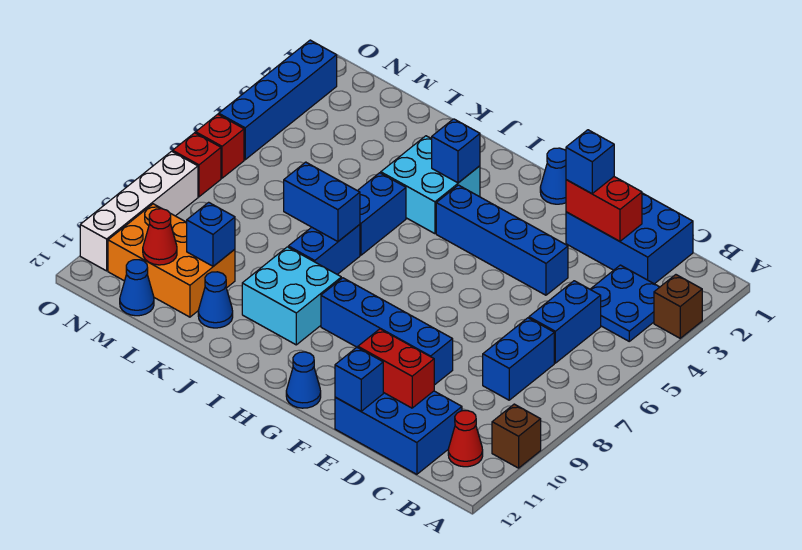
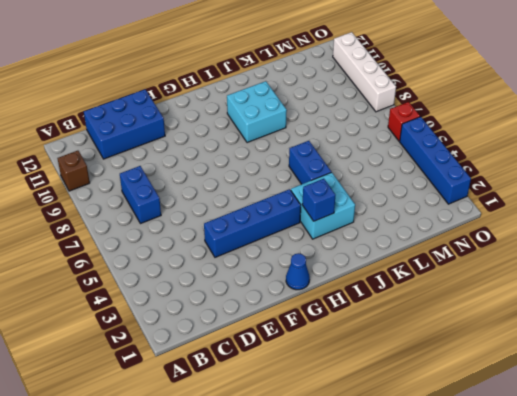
none -> brown 1x1 brick [654,275,702,338]
none -> blue 2x2 plate [590,265,659,341]
none -> red 1x1 cone [448,411,483,467]
none -> blue 2x3 brick [566,193,693,284]

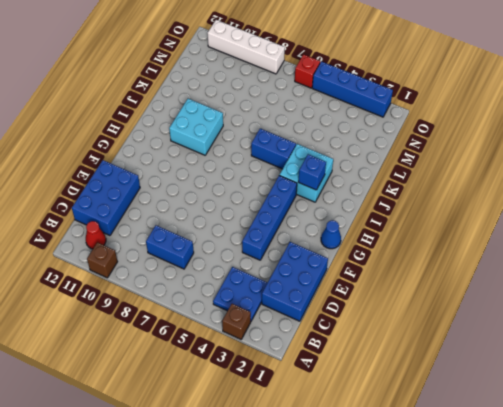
none -> blue 1x2 brick [529,281,601,363]
none -> blue 1x4 brick [321,278,453,385]
none -> blue 1x1 cone [286,352,321,408]
none -> blue 1x2 brick [288,225,360,274]

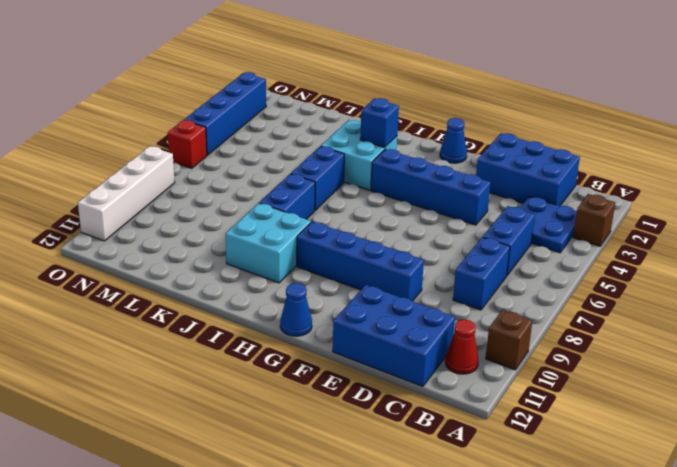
none -> blue 1x1 cone [198,272,233,328]
none -> orange 2x3 brick [108,204,235,317]
none -> blue 1x1 cone [120,260,154,316]
none -> red 1x1 brick [173,133,221,197]

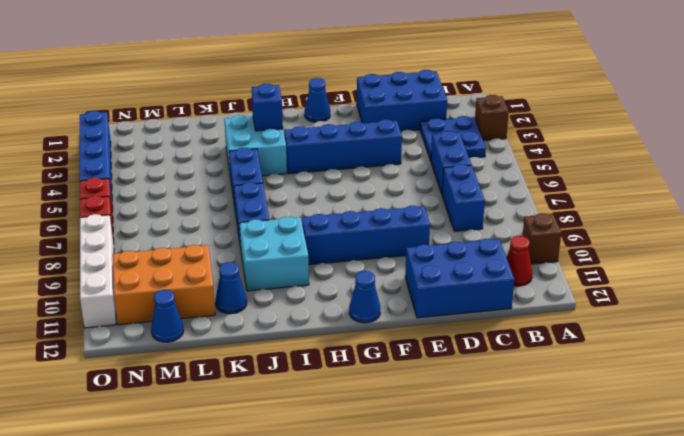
none -> red 1x2 brick [566,177,642,241]
none -> red 1x2 brick [358,329,434,408]
none -> blue 1x1 brick [335,347,383,411]
none -> blue 1x2 brick [284,162,360,242]

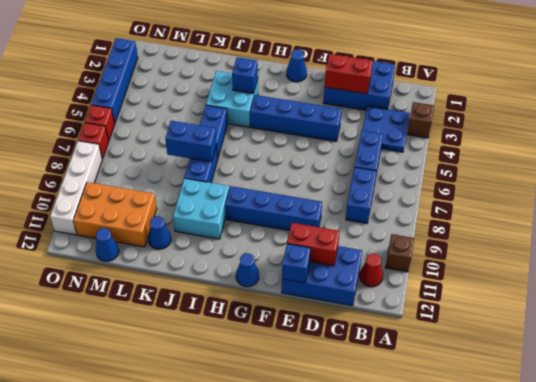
none -> blue 1x1 brick [187,202,235,266]
none -> red 1x1 cone [143,209,177,265]
none -> blue 1x1 brick [566,130,614,194]

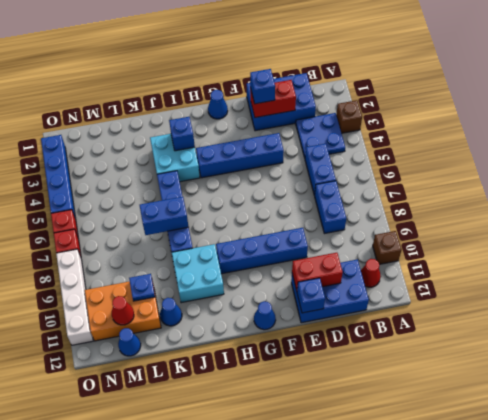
blue 1x1 plate [129,274,155,301] -> blue 1x1 brick [187,202,235,266]

